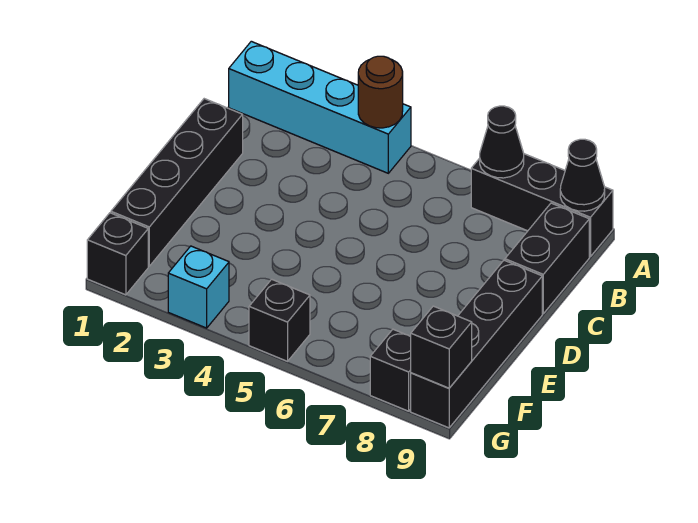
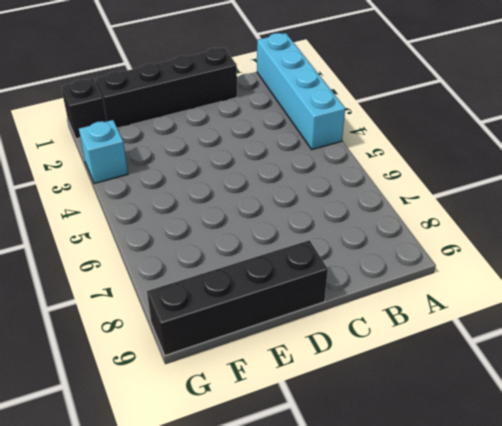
none -> black 1x3 brick [471,154,613,257]
none -> black 1x2 brick [505,203,589,314]
none -> black 1x1 brick [249,279,310,361]

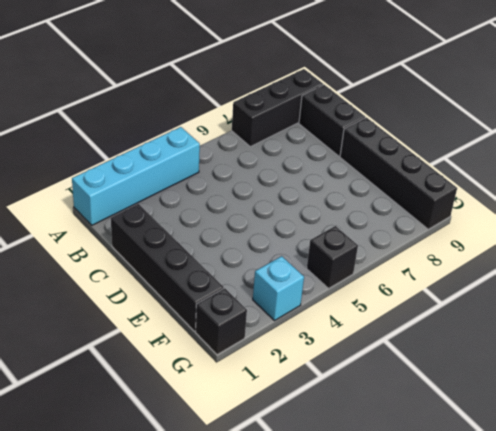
none -> black 1x1 brick [370,329,411,411]
none -> brown 1x1 round brick [358,56,403,128]
none -> black 1x1 cone [480,106,524,178]

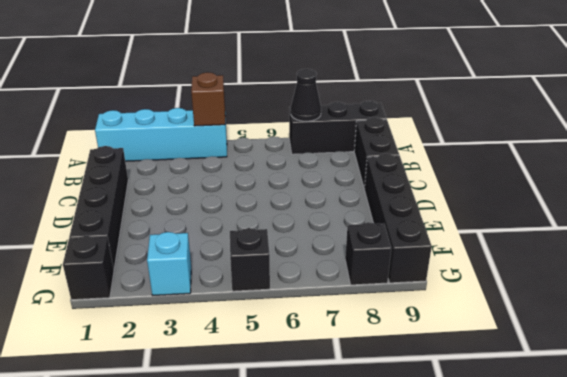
brown 1x1 brick [191,72,225,126] -> brown 1x1 round brick [358,56,403,128]
none -> black 1x1 cone [560,139,605,211]
none -> black 1x1 brick [410,306,472,388]

